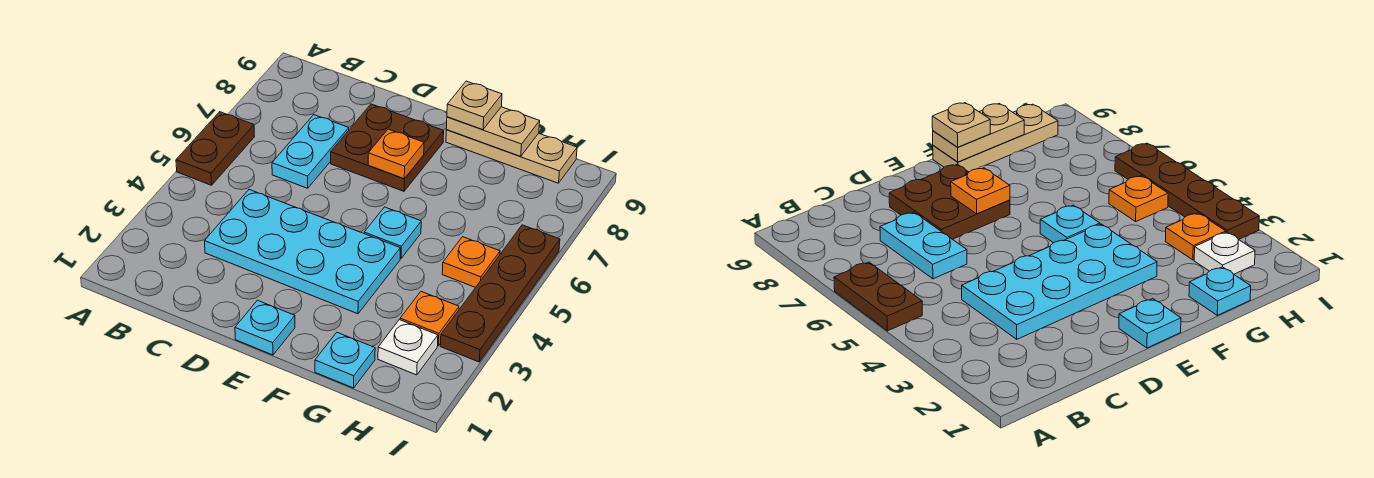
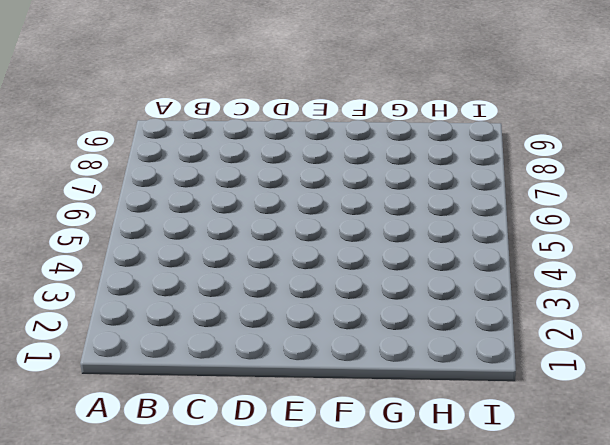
none -> brown 1x2 plate [176,112,254,185]
none -> cyan 2x4 plate [205,190,400,314]
none -> cyan 1x2 plate [272,115,349,188]

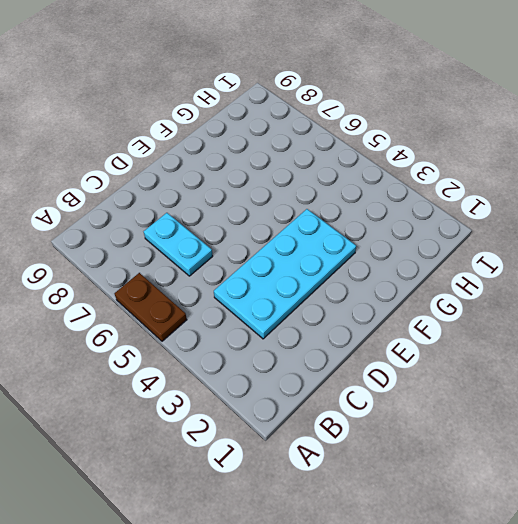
none -> brown 2x2 plate [331,104,444,191]
none -> cyan 1x1 plate [235,300,295,355]
none -> cyan 1x1 plate [364,207,421,259]

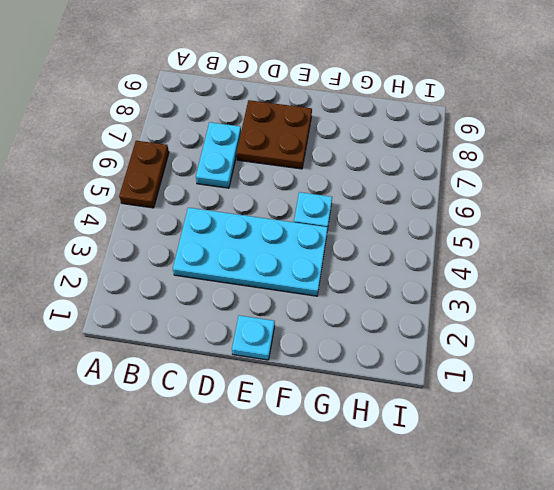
none -> tan 1x3 plate [446,130,577,183]
none -> cyan 1x1 plate [315,333,375,388]
none -> white 1x1 plate [378,320,438,375]

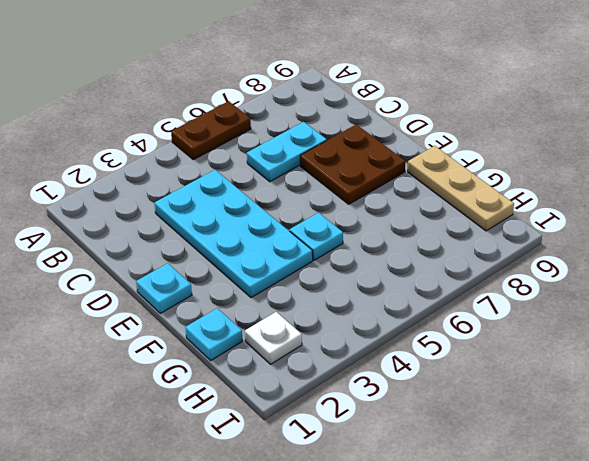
none -> orange 1x1 plate [400,292,459,346]
none -> orange 1x1 plate [442,237,500,287]
none -> brown 1x4 plate [440,225,560,362]

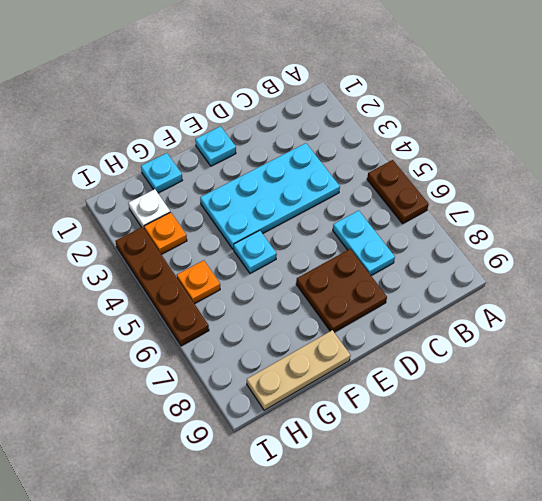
none -> orange 1x1 plate [368,129,424,179]
none -> tan 1x2 plate [446,107,540,156]
none -> tan 1x1 plate [447,81,502,130]

